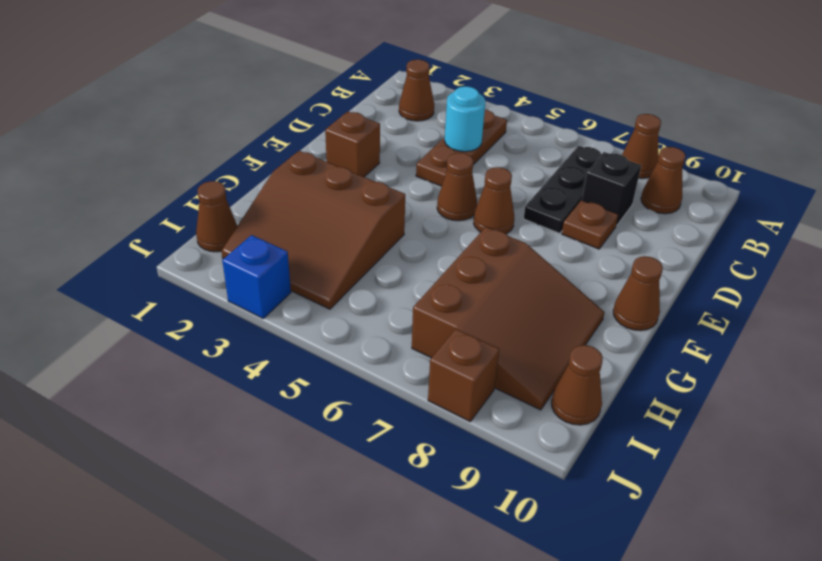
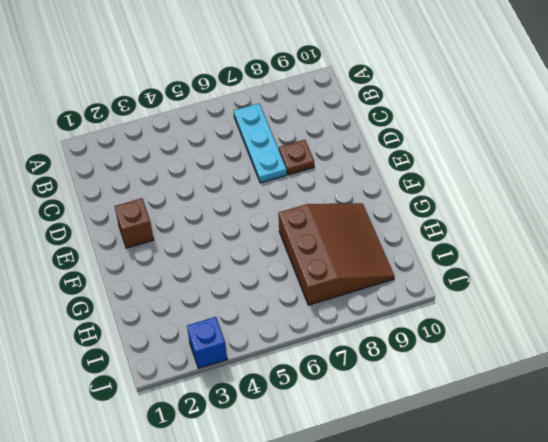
cyan 1x3 plate [234,103,287,183] -> black 1x3 plate [524,146,602,233]
none -> brown 1x1 cone [622,114,661,179]
none -> brown 1x1 cone [399,60,434,121]
none -> brown 1x3 plate [416,110,507,186]

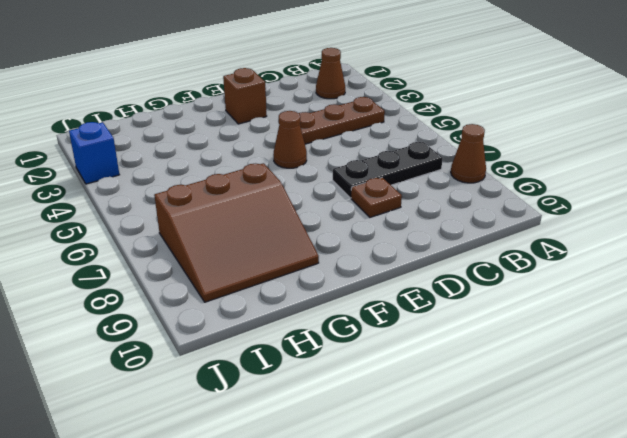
none -> brown 1x1 cone [641,147,686,214]
none -> black 1x1 brick [582,152,641,226]
none -> brown 1x1 cone [474,167,514,234]

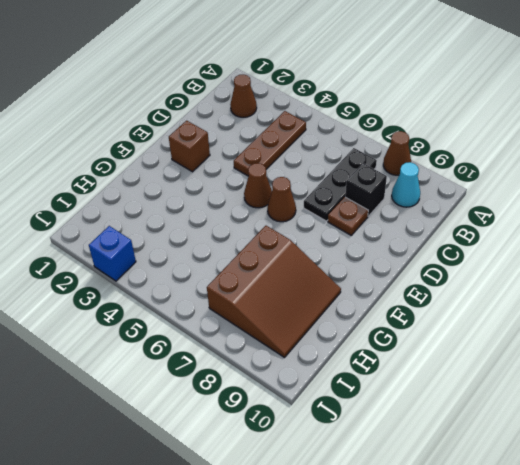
cyan 1x1 cone [392,162,420,207] -> brown 1x1 cone [641,147,686,214]
none -> brown 1x1 cone [613,256,663,331]
none -> brown 3x3 slope [221,151,405,309]
none -> brown 1x1 cone [196,181,237,252]

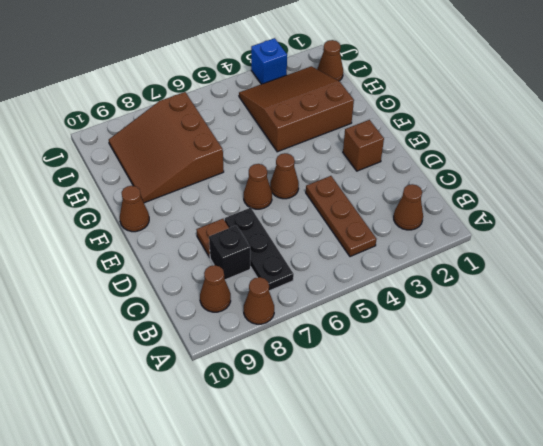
none -> brown 1x1 cone [552,345,603,425]
none -> brown 1x1 brick [428,329,499,421]
none -> cyan 1x1 round brick [445,86,485,152]

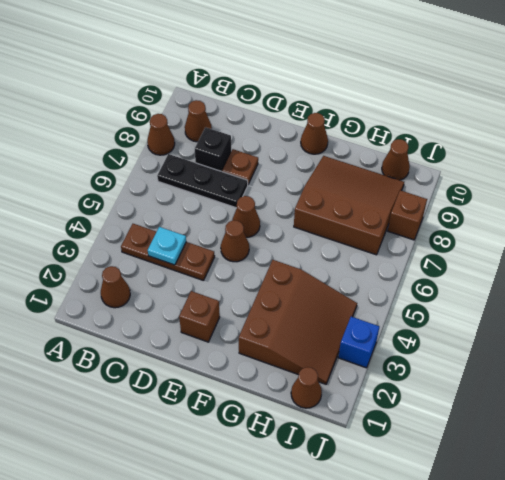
cyan 1x1 plate [148,227,186,265] -> cyan 1x1 round brick [445,86,485,152]

